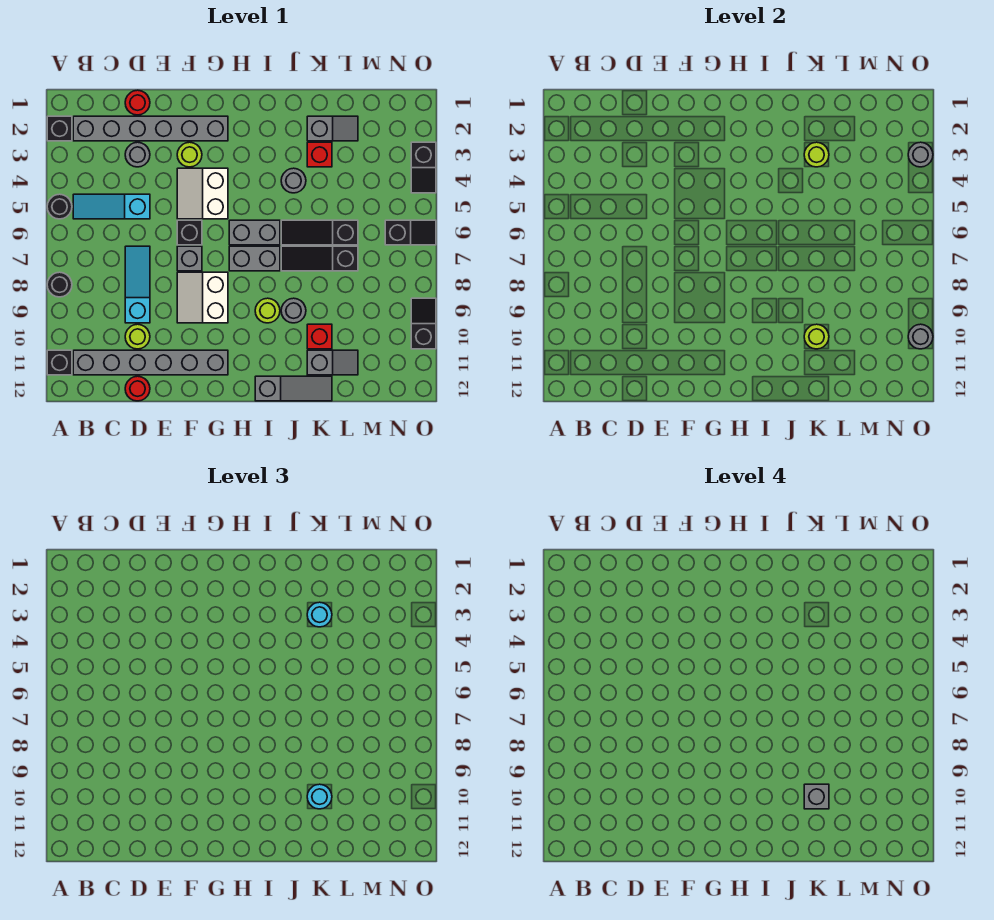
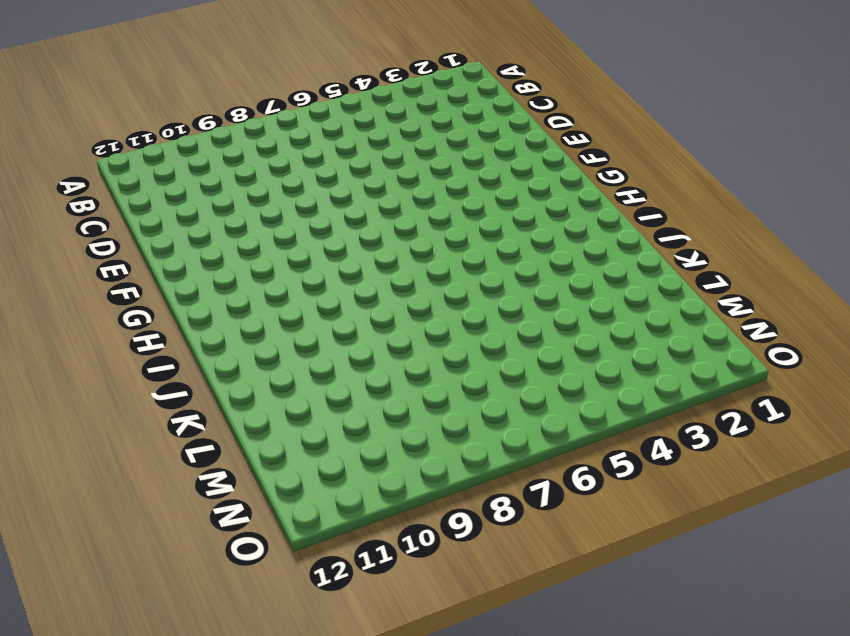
none -> black 1x1 brick [47,116,72,141]
none -> black 1x1 round brick [47,194,72,219]
none -> black 1x1 round brick [47,272,72,297]
none -> black 1x1 brick [47,350,72,375]

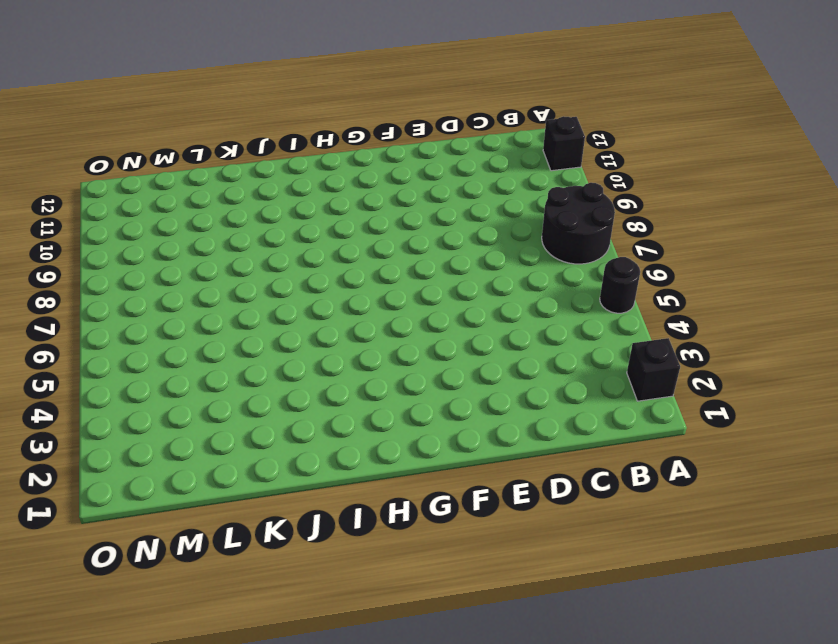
black 2x2 round brick [542,183,615,264] -> black 1x1 round brick [47,272,72,297]
none -> grey 1x6 brick [73,116,228,141]
none -> cyan 1x3 slope [73,194,150,219]
none -> grey 1x6 brick [73,350,228,375]
none -> red 1x1 round brick [125,90,150,115]

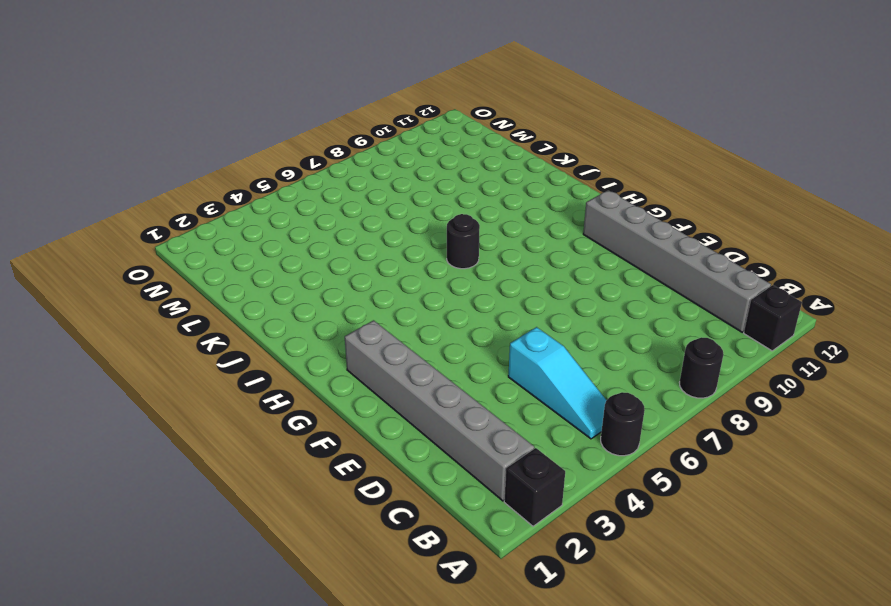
black 1x1 round brick [447,214,480,269] -> grey 1x2 brick [229,246,280,271]
none -> red 1x1 round brick [125,90,150,115]
none -> grey 1x1 round brick [125,142,150,167]
none -> cyan 1x3 slope [125,246,150,323]
none -> lime 1x1 round brick [125,324,150,349]

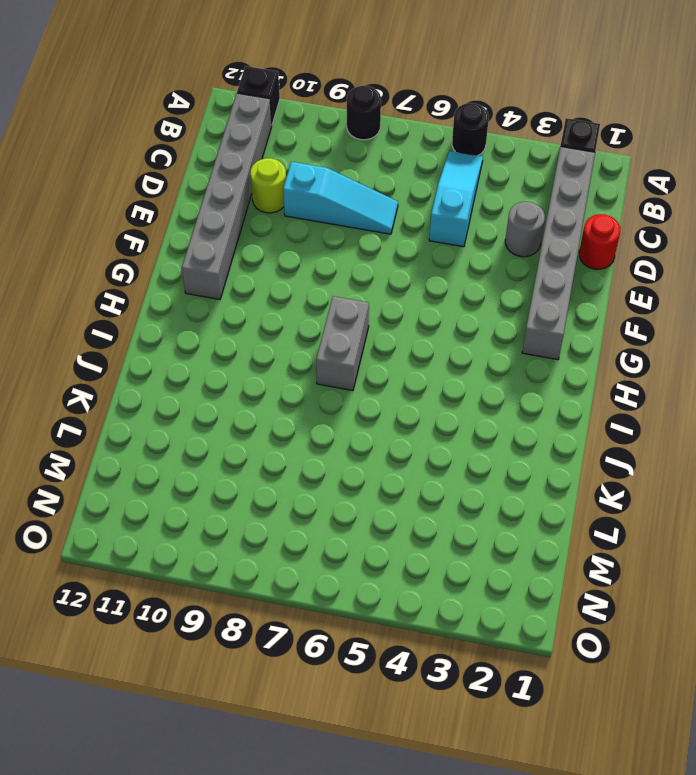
none -> red 1x1 round brick [125,376,150,401]
none -> lime 1x1 round brick [177,142,202,167]
none -> white 2x2 slope [177,168,228,219]
none -> black 1x1 brick [177,220,202,245]

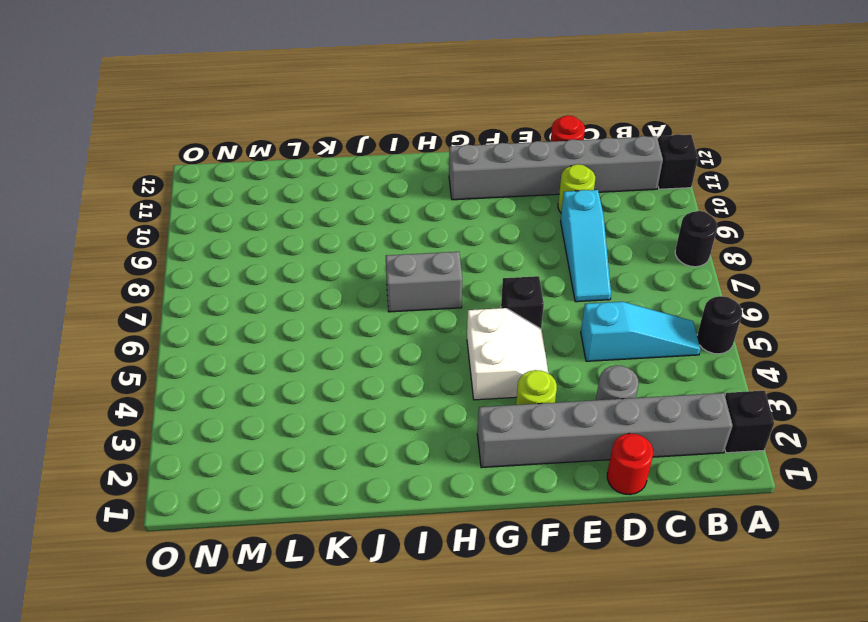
none -> grey 1x1 brick [177,246,202,271]
none -> white 2x2 slope [177,272,228,323]
none -> grey 1x2 brick [229,220,280,245]
none -> lime 1x1 round brick [255,298,280,323]

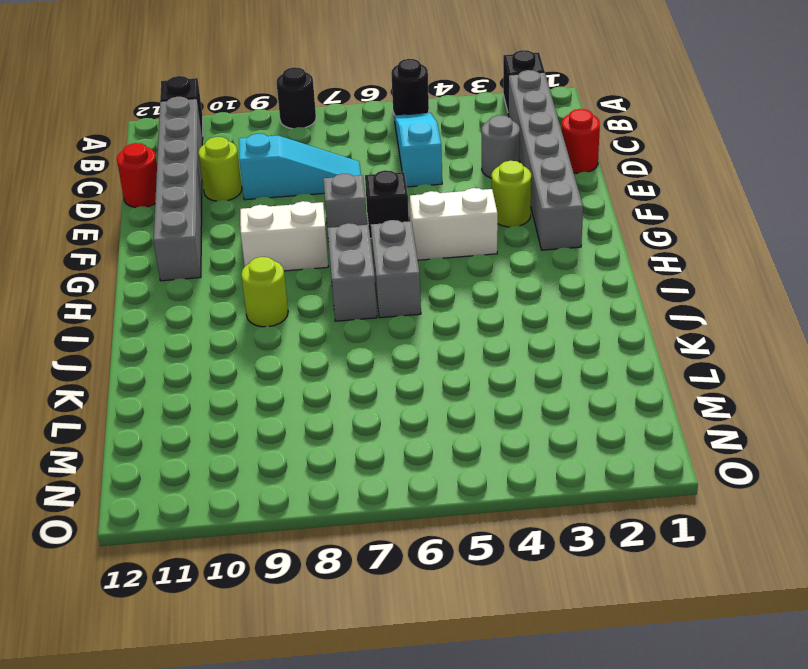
none -> grey 1x3 slope [255,376,332,401]
none -> grey 1x1 round brick [281,168,306,193]
none -> black 1x3 slope [281,220,358,245]
none -> black 1x3 slope [281,246,358,271]

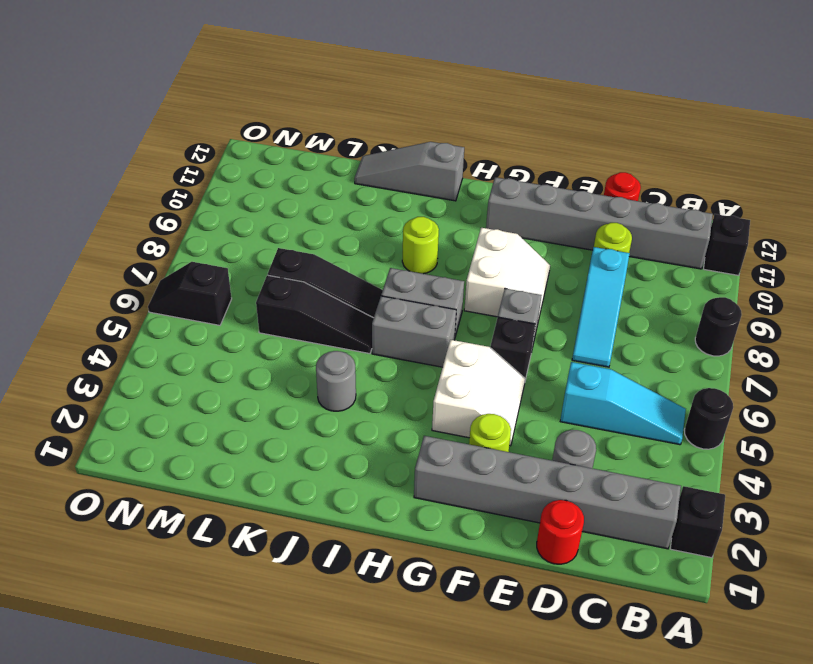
none -> grey 1x1 round brick [281,298,306,323]
none -> grey 1x2 slope [307,116,358,141]
none -> red 1x1 brick [307,142,332,167]
none -> red 1x1 brick [307,324,332,349]

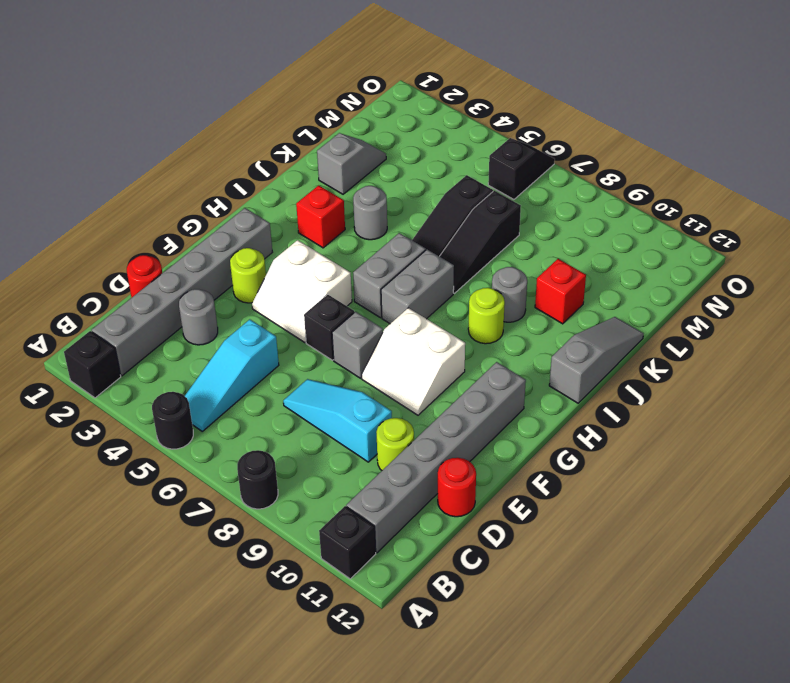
red 1x1 brick [296,185,345,248] -> red 1x1 brick moved to [307,142,332,167]
none -> grey 1x2 slope [307,350,358,375]
none -> black 1x2 slope [411,142,436,193]
none -> black 1x2 slope [411,298,436,349]
none -> lime 1x1 round brick [804,142,829,167]

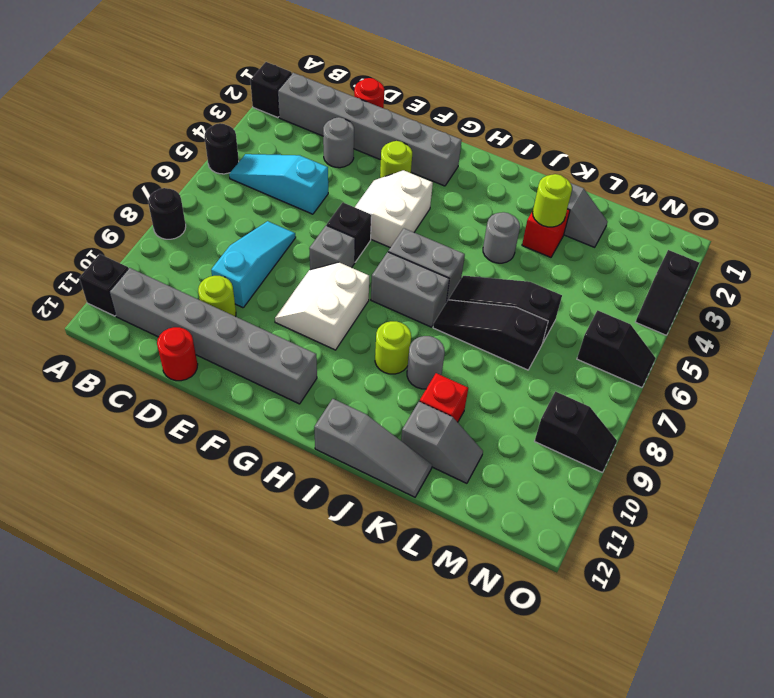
black 1x2 slope [535,392,617,472] -> black 1x2 slope turned to [411,298,436,349]
none -> lime 1x1 round brick [804,324,829,349]
none -> grey 1x1 round brick [908,142,933,167]
none -> grey 1x1 round brick [908,324,933,349]
none -> cyan 1x1 round brick [307,602,332,627]

